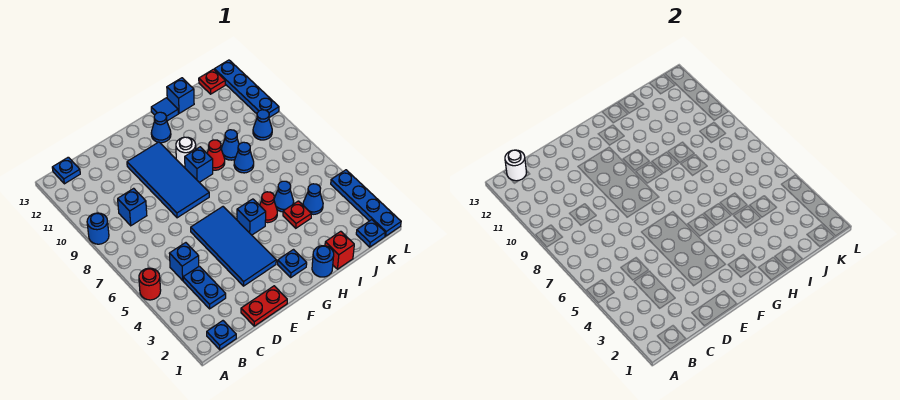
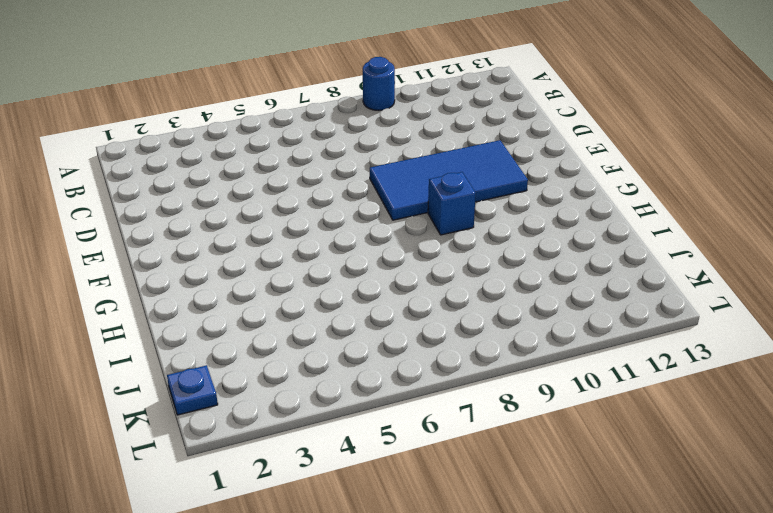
none -> red 1x1 round brick [139,268,161,300]
none -> blue 1x1 plate [207,321,236,350]
none -> blue 1x1 plate [52,157,80,184]
none -> blue 1x2 plate [183,266,226,309]

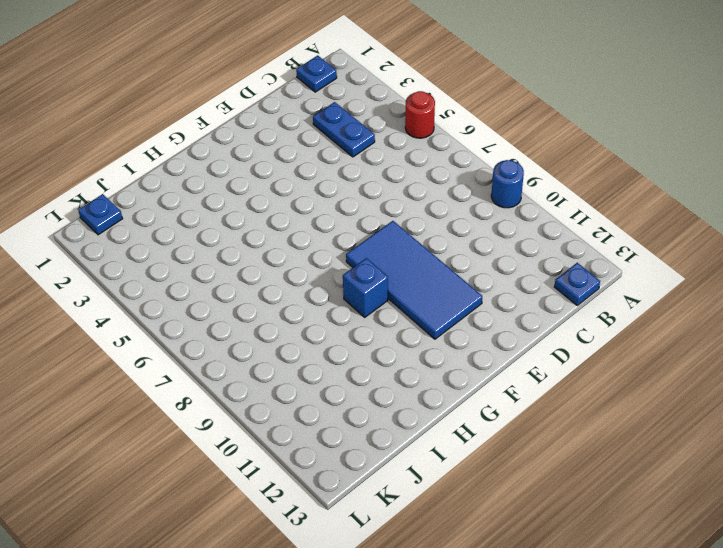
none -> blue 1x1 brick [169,243,199,280]
none -> blue 1x1 brick [118,188,147,226]
none -> red 1x2 plate [241,286,287,326]
none -> blue 2x4 tile [191,207,276,286]

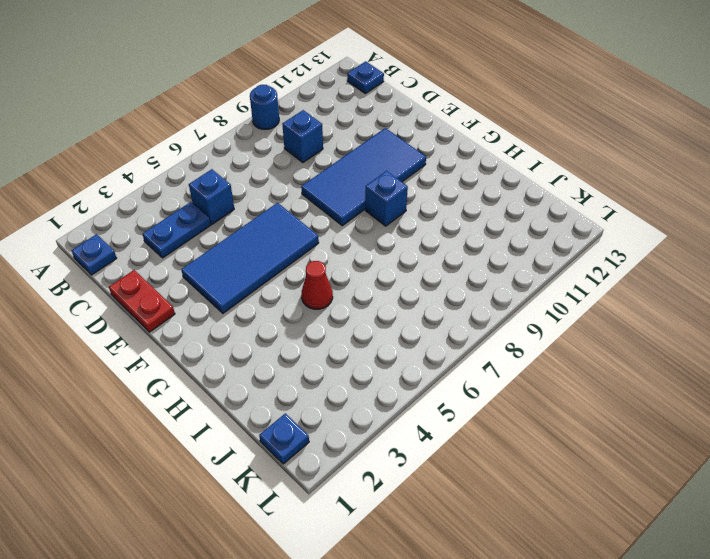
none -> red 1x1 round brick [139,268,161,300]
none -> blue 1x1 plate [278,250,307,277]
none -> blue 1x1 brick [237,199,266,235]
none -> white 1x1 round brick [176,137,196,168]

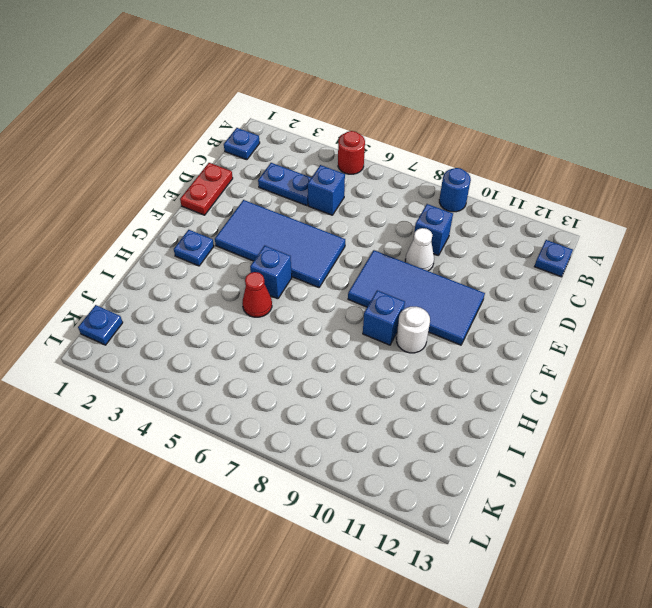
white 1x1 cone [405,228,434,271] -> none
none -> blue 1x1 cone [151,112,171,143]
none -> blue 1x1 round brick [312,246,334,277]
none -> red 1x1 cone [207,140,225,170]
none -> blue 1x1 tile [151,98,178,121]

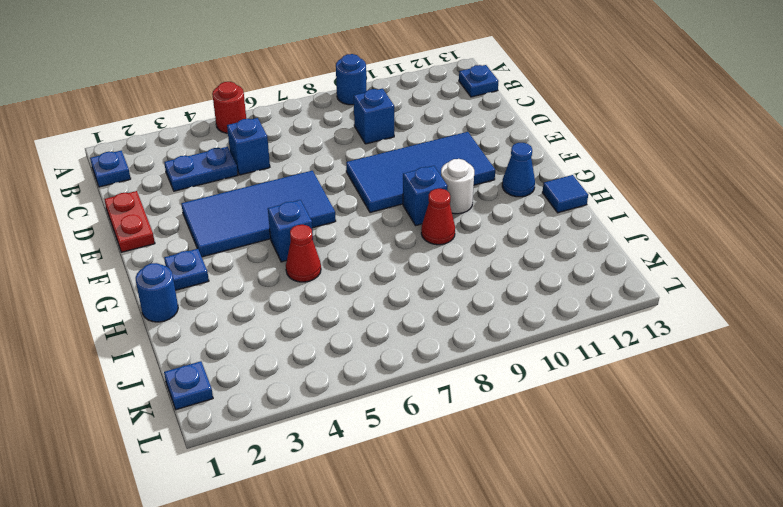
none -> red 1x1 brick [325,231,354,269]
none -> red 1x1 plate [283,201,311,228]
none -> blue 1x1 cone [274,181,294,212]
none -> blue 1x1 cone [234,142,254,173]

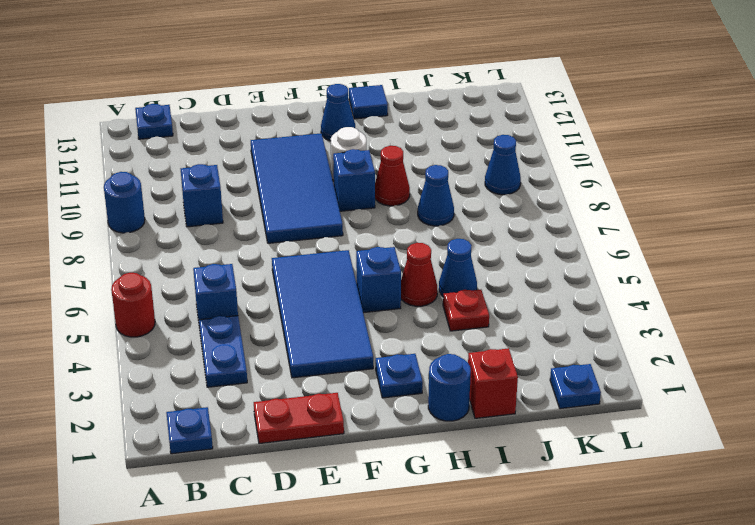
none -> blue 1x1 cone [221,130,239,160]
none -> blue 1x1 brick [167,78,194,113]
none -> blue 1x1 cone [303,184,323,214]
none -> red 1x1 plate [199,69,225,94]

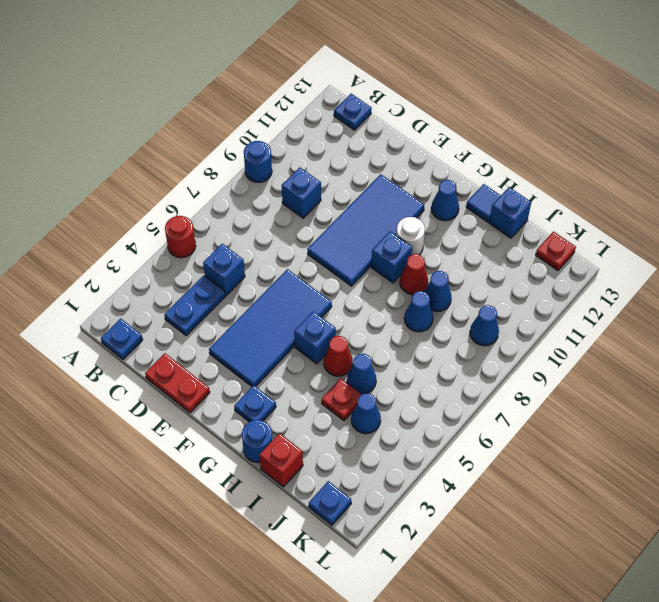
none -> blue 1x4 plate [331,170,401,236]
none -> blue 1x4 plate [214,60,279,118]
none -> white 1x1 round brick [505,150,526,181]

